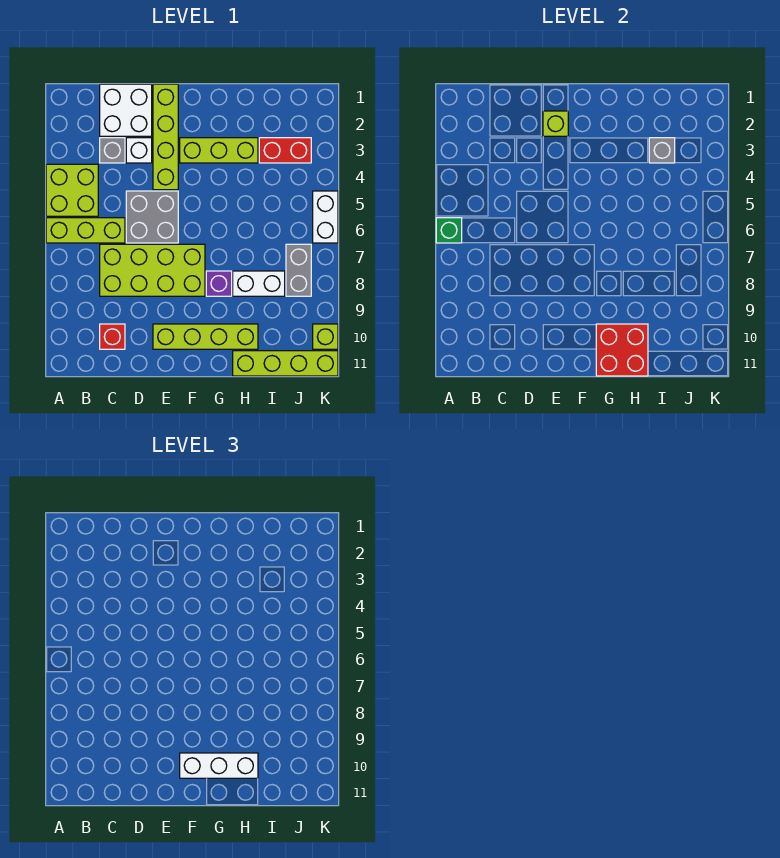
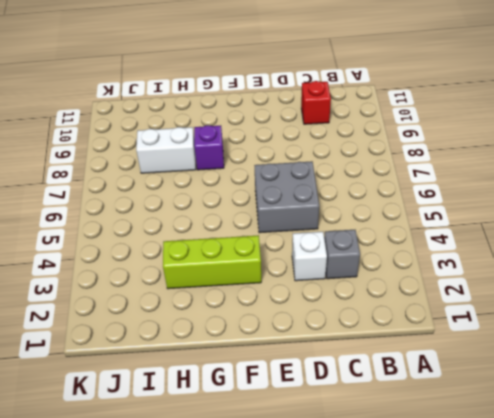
none -> lime 2x2 brick [46,164,98,216]
none -> lime 1x3 brick [46,218,125,243]
none -> white 2x2 brick [100,84,152,136]

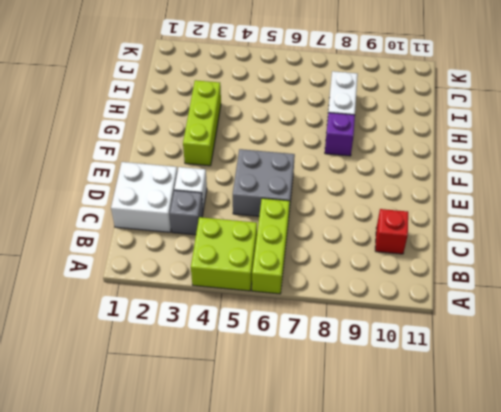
none -> lime 2x4 brick [100,244,205,296]
none -> lime 1x4 brick [153,84,178,190]
none -> lime 1x4 brick [153,324,258,349]

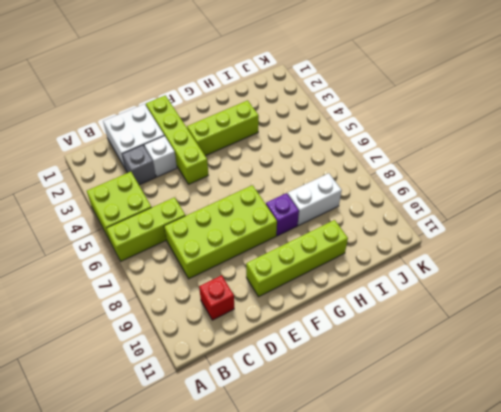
none -> grey 2x2 brick [126,191,178,243]
none -> lime 1x4 brick [233,351,338,376]
none -> red 1x2 brick [259,138,311,163]

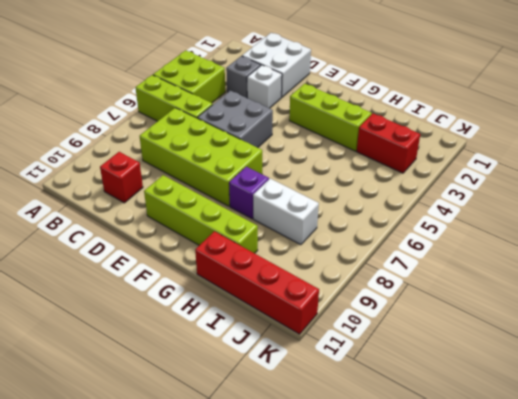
red 1x4 brick [195,231,319,334] -> lime 1x4 brick [233,351,338,376]
none -> lime 1x4 brick [153,84,178,190]
none -> grey 1x2 brick [286,244,311,296]
none -> white 1x2 brick [313,191,338,243]

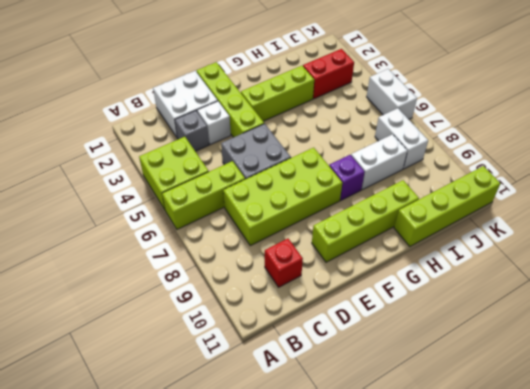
white 1x2 brick [375,108,428,169] -> grey 1x2 brick [286,244,311,296]
none -> lime 1x1 brick [313,324,338,349]
none -> green 1x1 brick [436,218,462,243]
none -> lime 1x1 brick [543,111,568,136]

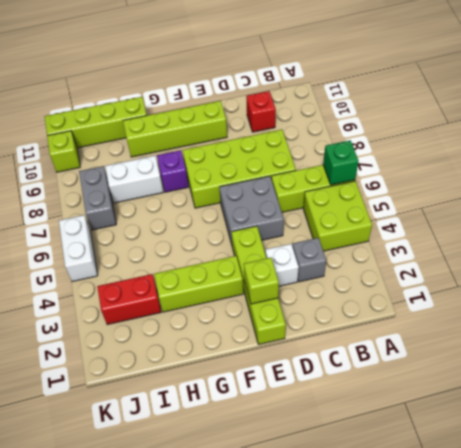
none -> white 2x2 brick [100,84,152,136]
none -> red 2x2 brick [596,324,648,376]
none -> grey 1x1 brick [649,138,675,163]

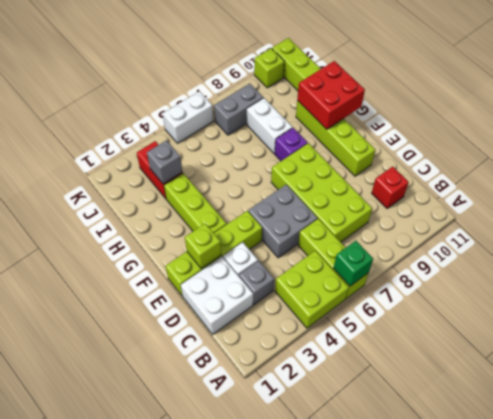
none -> white 1x3 brick [180,753,258,778]

